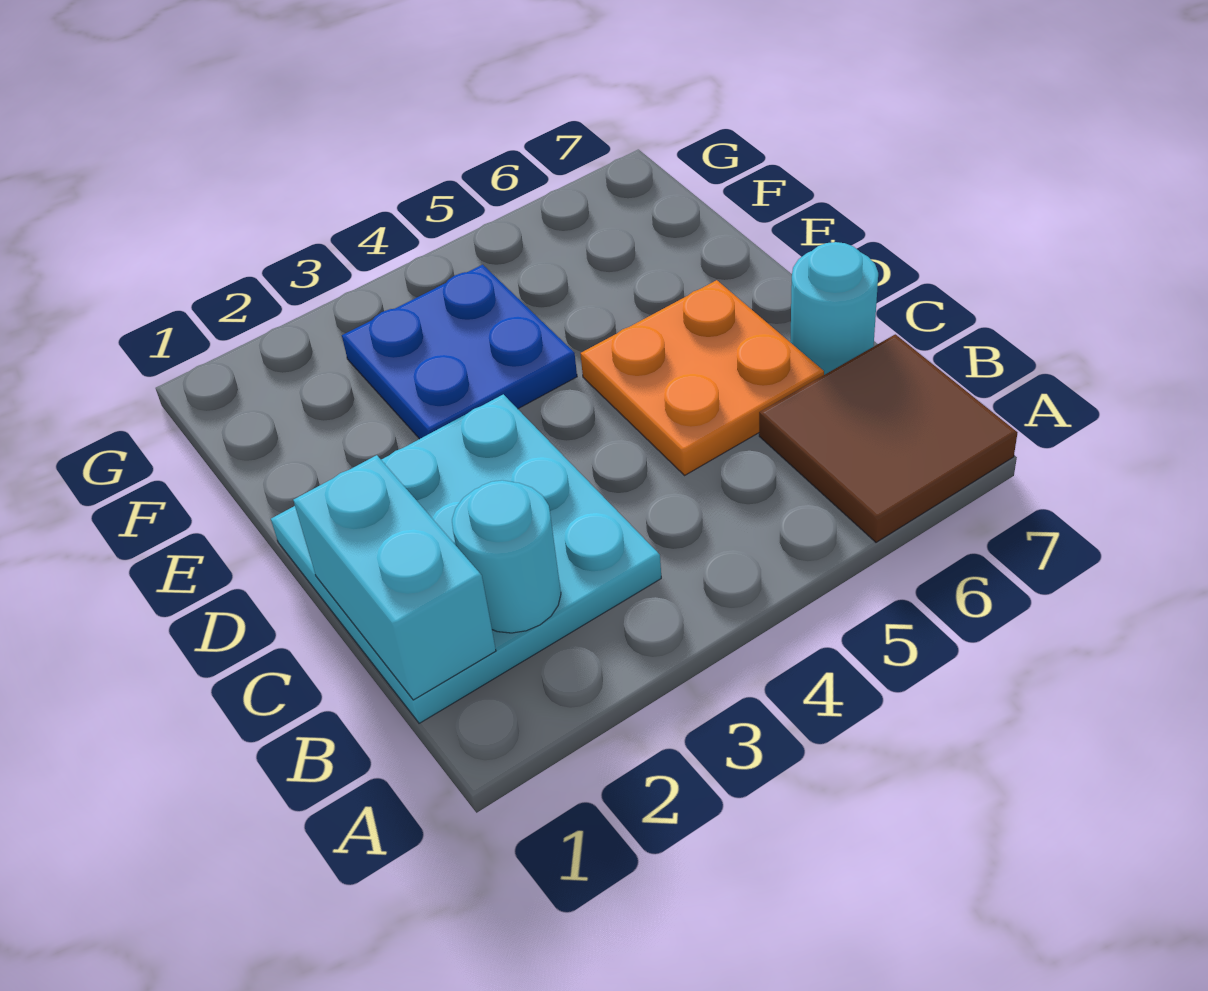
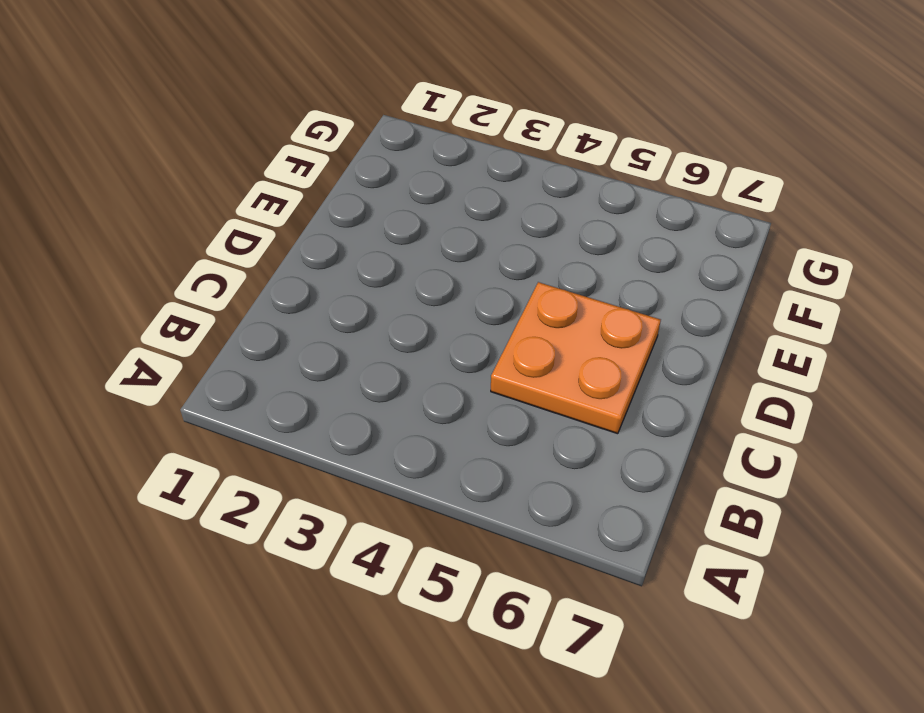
none -> brown 2x2 tile [759,334,1017,542]
none -> cyan 3x3 plate [271,394,661,723]

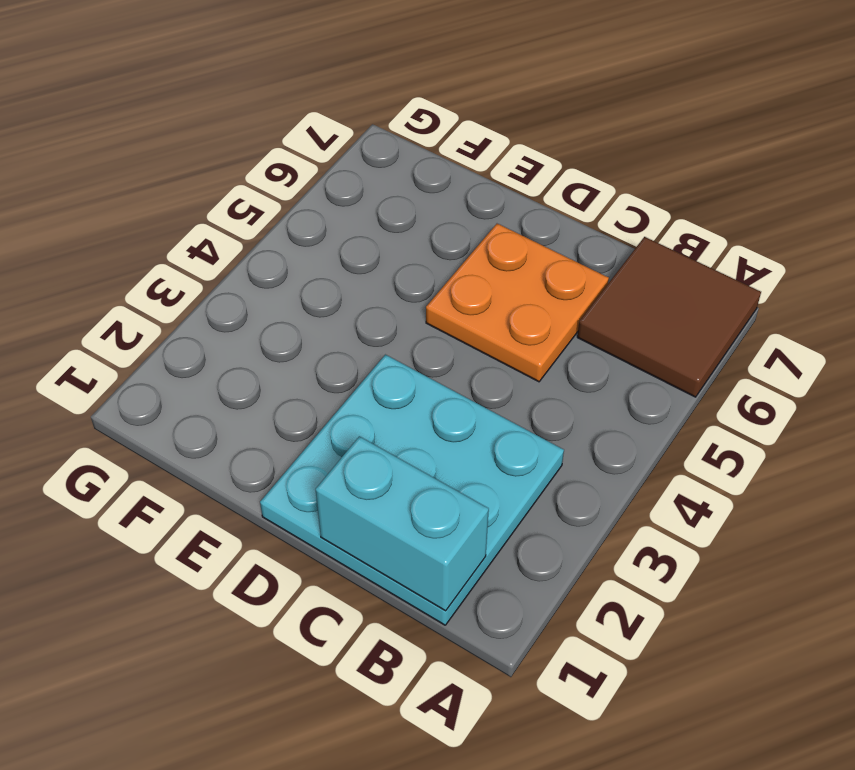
none -> cyan 1x1 round brick [790,242,878,375]
none -> blue 2x2 plate [342,265,577,439]

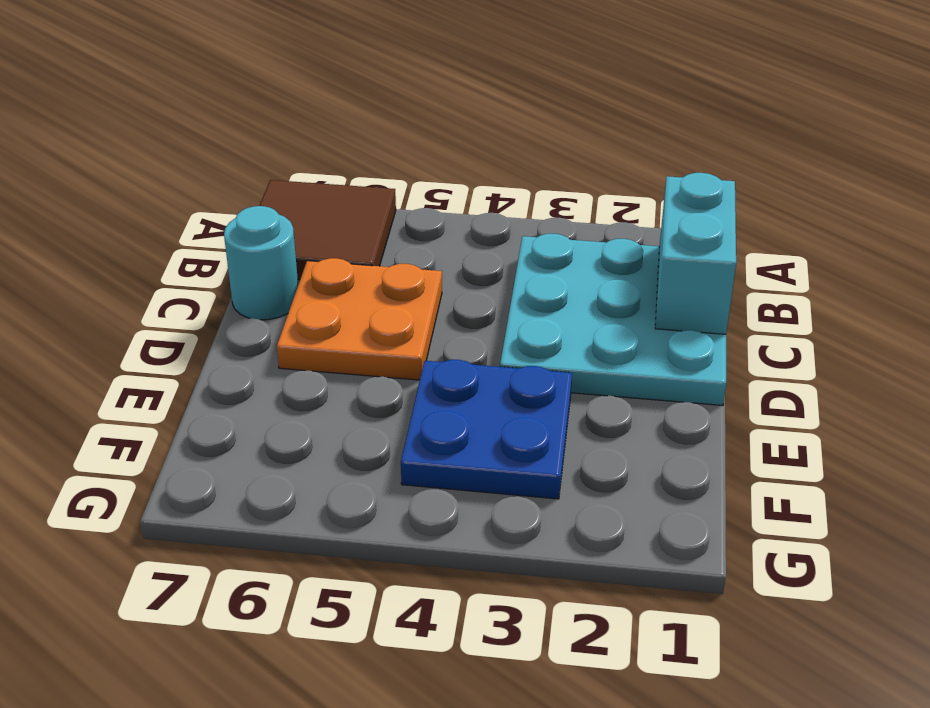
none -> cyan 1x1 round brick [452,480,561,633]

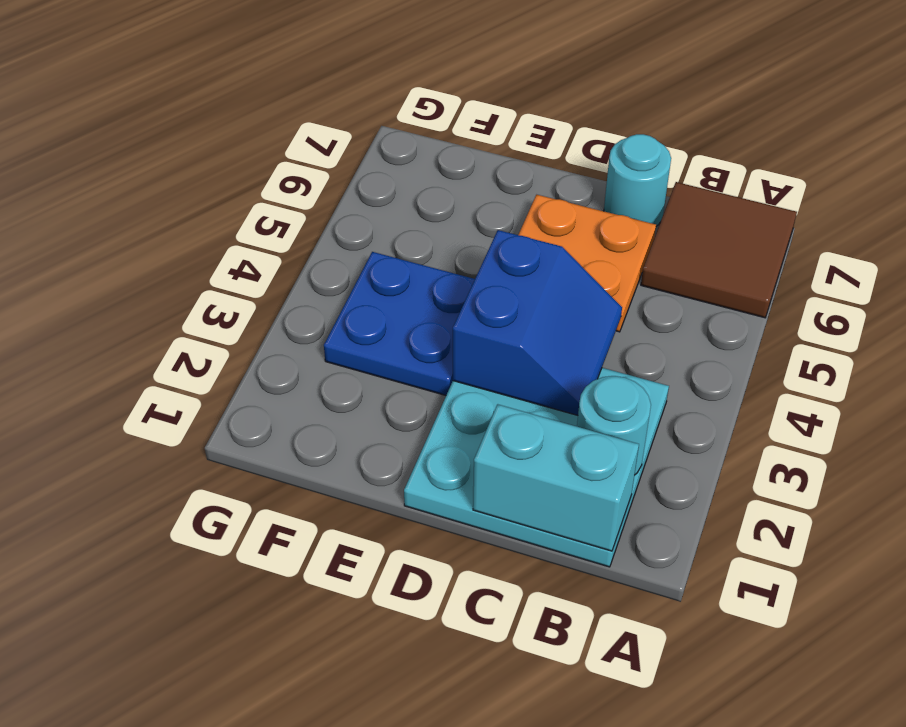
blue 2x2 slope [453,230,622,415] -> none

